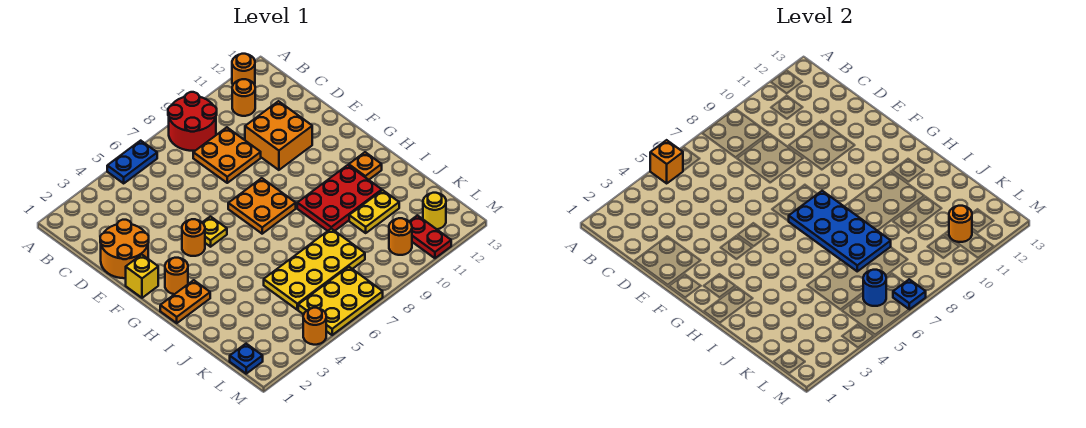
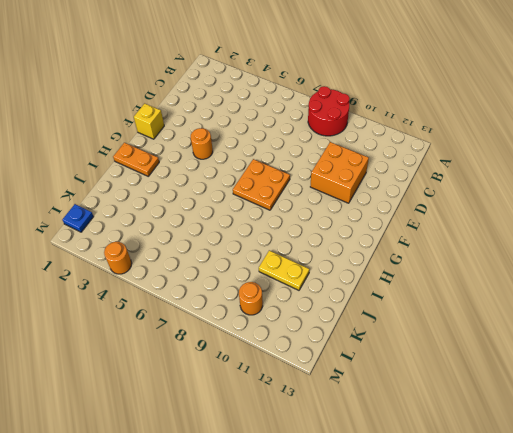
none -> blue 1x2 plate [107,141,157,183]
none -> orange 1x1 round brick [232,54,255,84]
none -> orange 1x1 round brick [232,79,255,116]

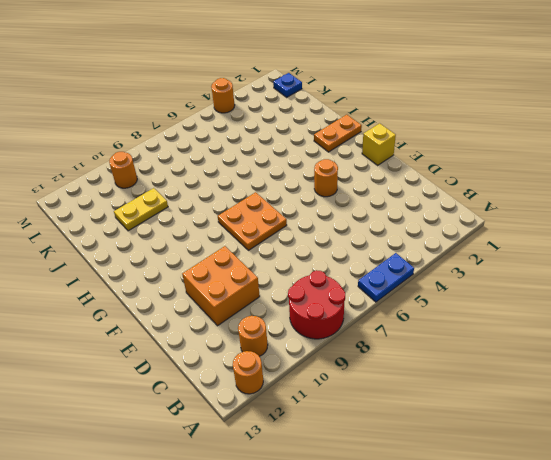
none -> orange 2x2 plate [193,127,261,183]
none -> orange 2x2 round brick [100,220,149,278]
none -> yellow 1x1 plate [202,217,227,247]

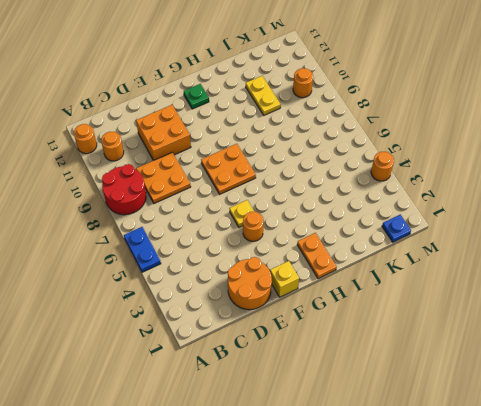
green 1x1 plate [184,84,209,109] -> none
none -> orange 1x1 round brick [165,258,188,294]
none -> red 2x3 plate [297,165,382,231]
none -> orange 1x1 plate [349,152,382,180]

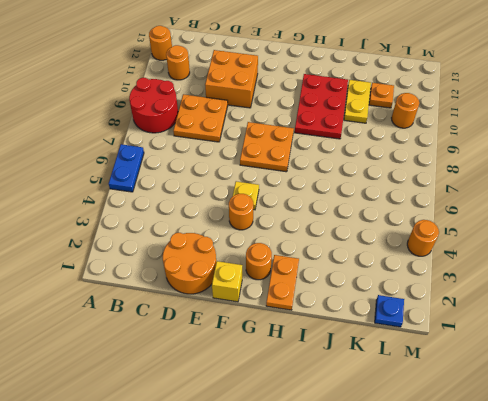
orange 1x1 plate [369,83,394,108] -> orange 1x1 plate moved to [349,152,382,180]
none -> yellow 2x4 plate [264,229,365,310]
none -> yellow 2x3 plate [298,267,383,335]
none -> red 1x2 plate [409,215,451,258]

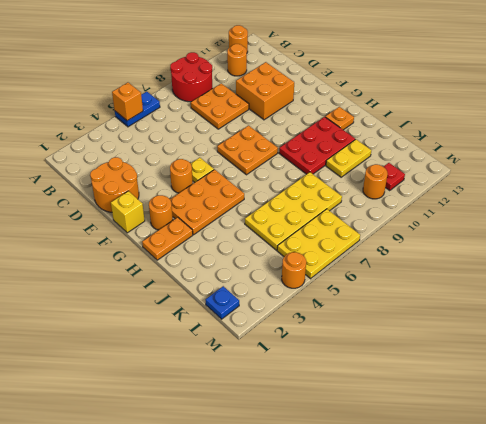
orange 2x3 plate [170,169,244,235] -> none
red 1x1 plate [384,163,405,191] -> red 1x2 plate [409,215,451,258]
none -> yellow 1x1 round brick [423,193,446,229]
none -> blue 2x4 plate [789,191,891,271]
none -> blue 1x1 round brick [863,270,886,306]

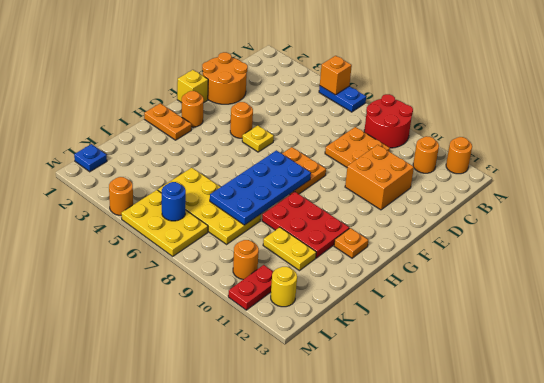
none -> orange 1x1 round brick [949,206,972,242]
none -> blue 1x1 plate [893,279,926,309]

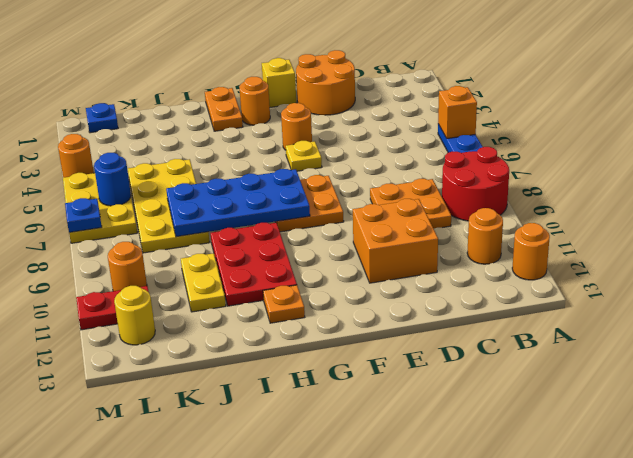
none -> orange 1x1 round brick [949,206,972,242]

